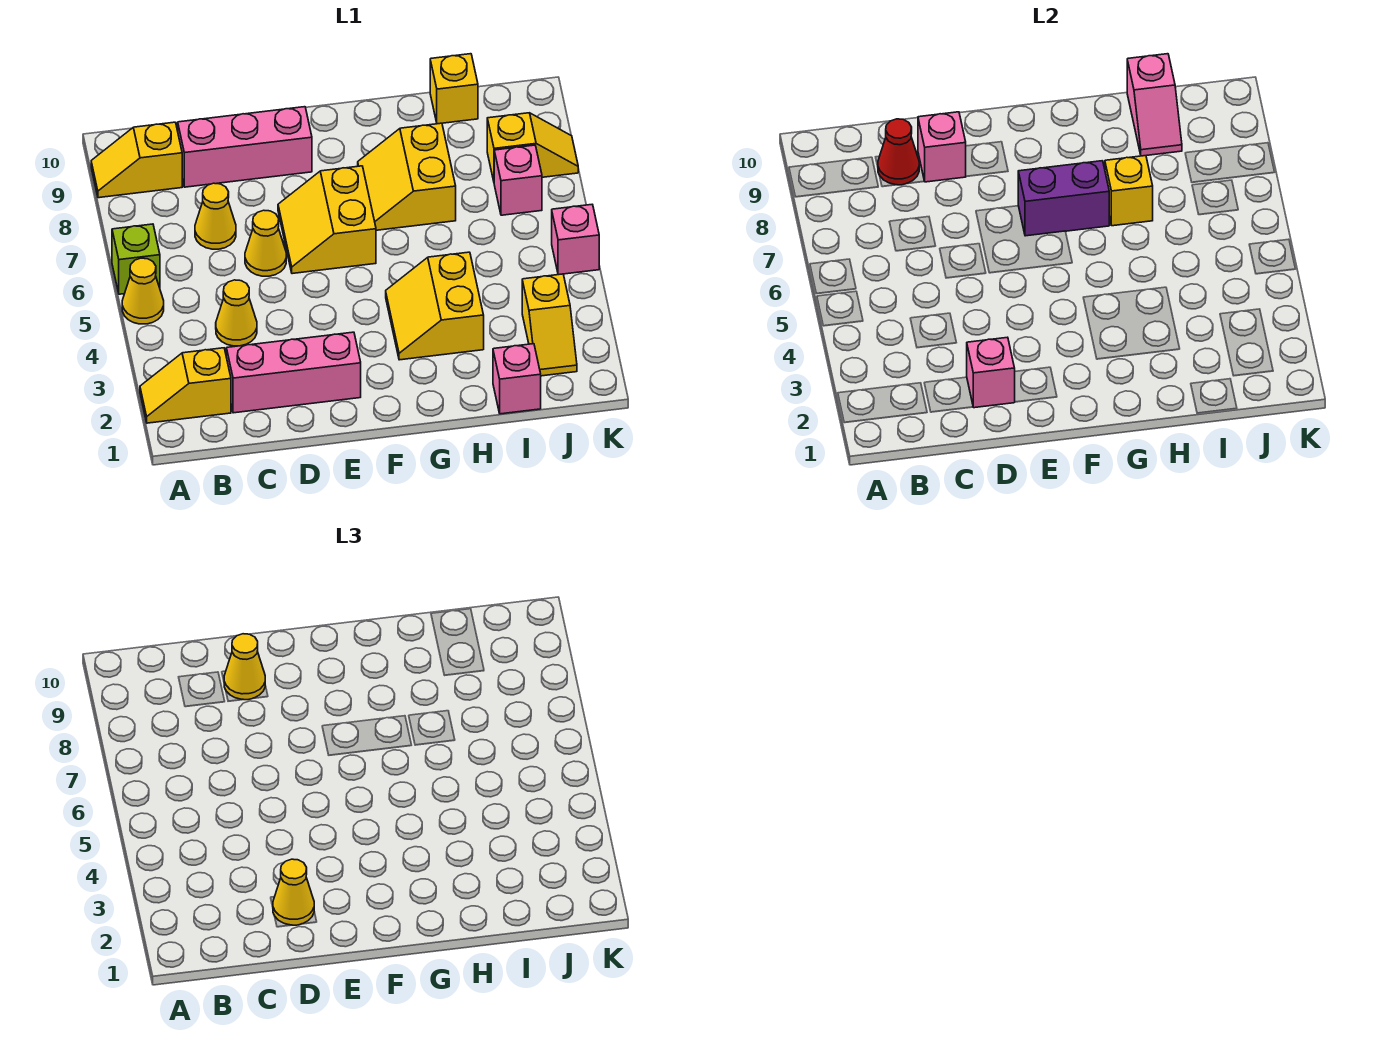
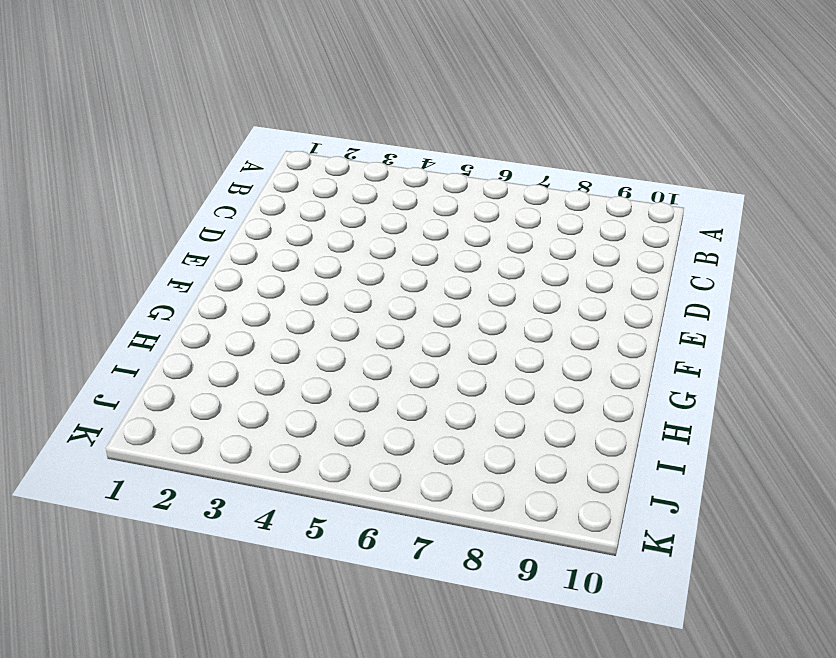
none -> yellow 1x2 slope [140,348,231,423]
none -> yellow 1x1 cone [122,258,164,324]
none -> lime 1x1 brick [112,224,160,294]

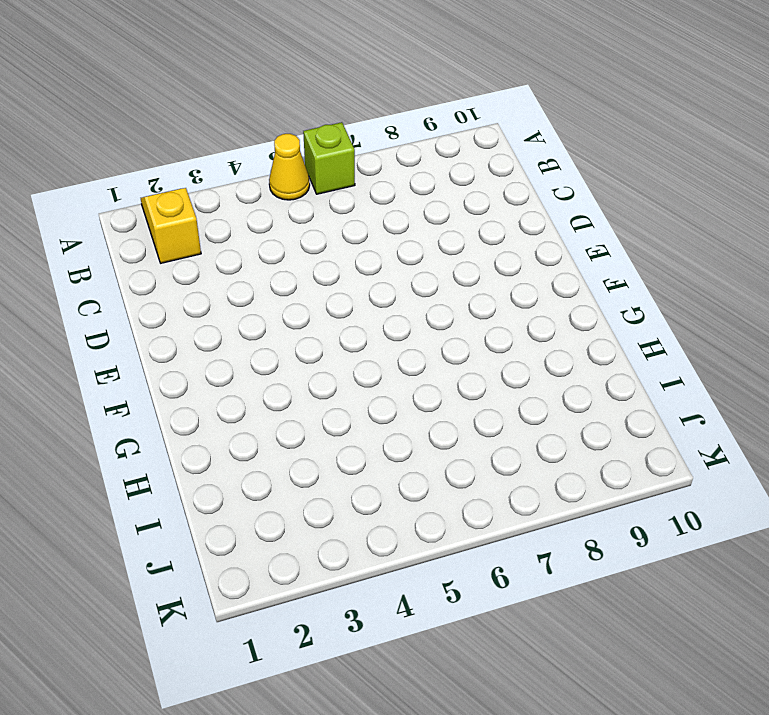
none -> yellow 1x2 slope [91,122,182,198]
none -> pink 1x3 brick [226,332,361,413]
none -> yellow 1x1 cone [216,280,257,346]

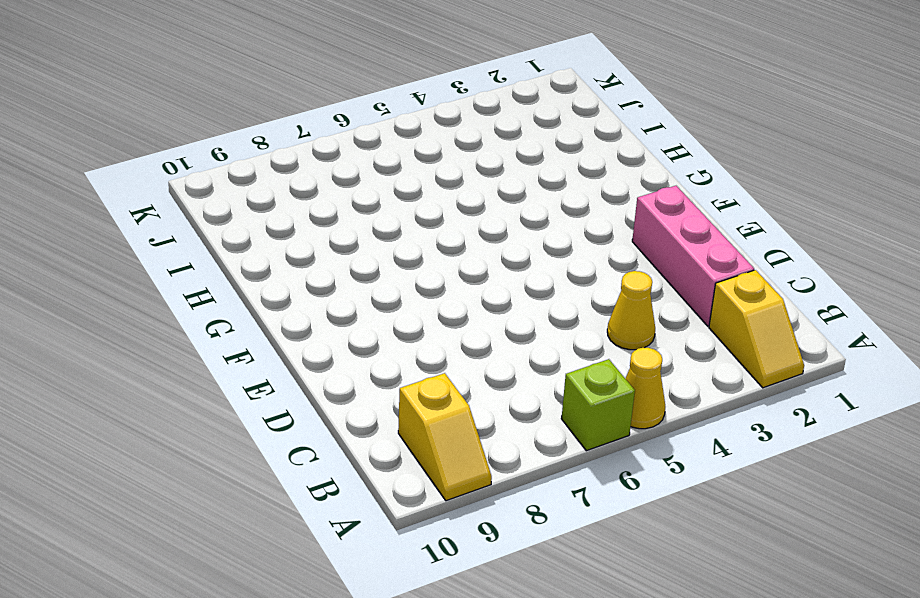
none -> yellow 1x1 cone [195,183,236,249]
none -> pink 1x3 brick [178,107,312,187]
none -> yellow 1x1 cone [245,210,286,276]

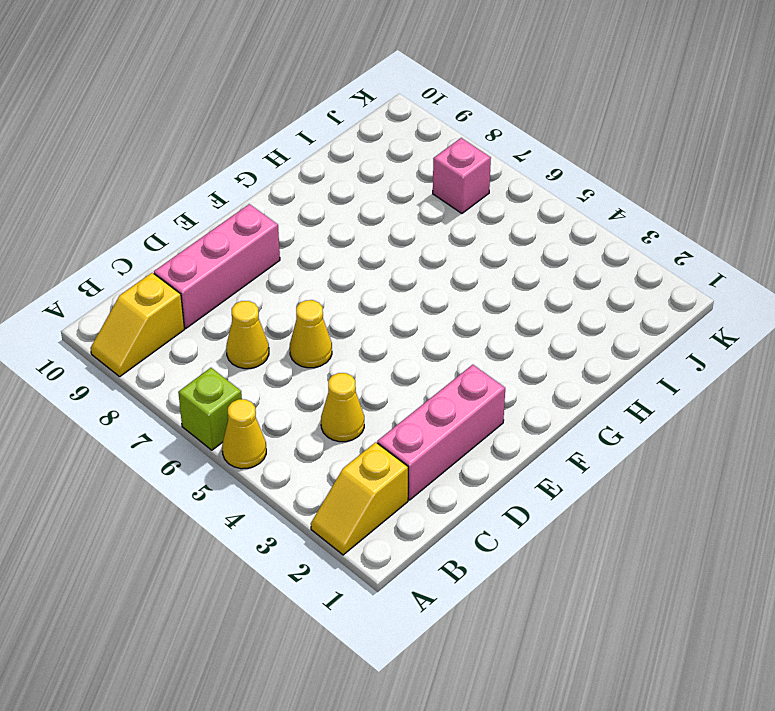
none -> yellow 2x2 slope [278,166,376,274]
none -> yellow 2x2 slope [386,252,484,360]
none -> yellow 2x2 slope [358,123,456,230]

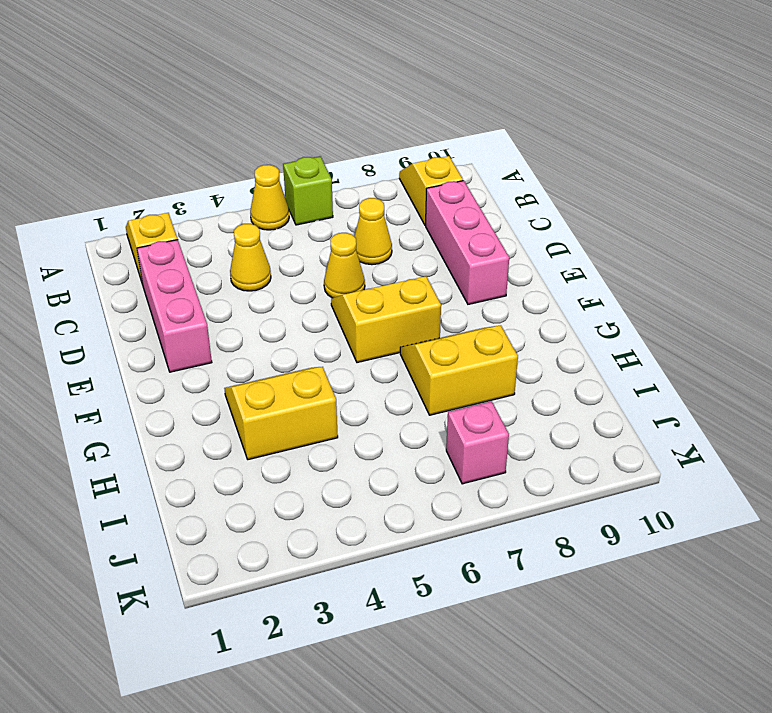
none -> pink 1x1 brick [493,344,541,414]
none -> yellow 1x1 brick [430,54,478,124]
none -> yellow 1x2 slope [522,274,577,376]

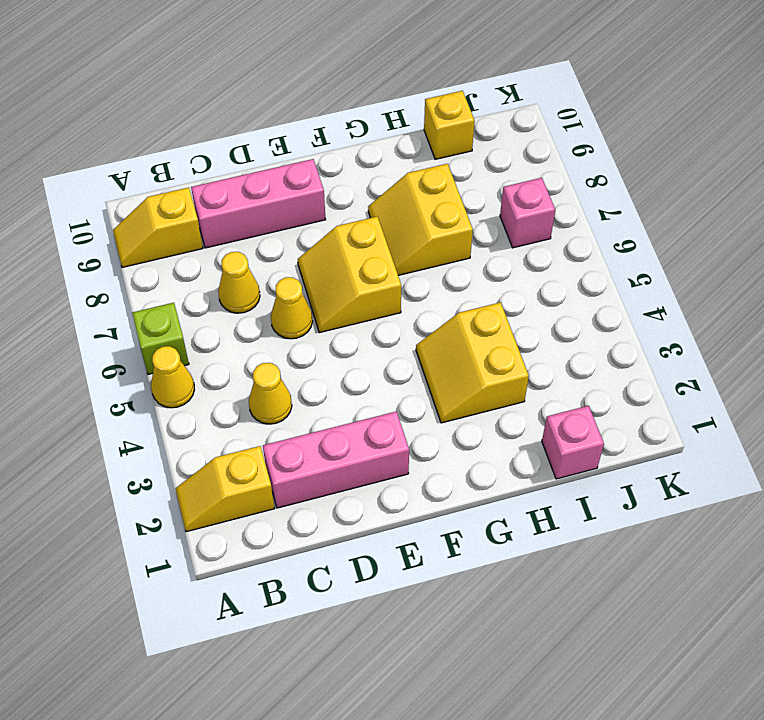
none -> yellow 1x2 slope [522,274,577,376]
none -> yellow 1x2 slope [487,113,578,181]
none -> pink 1x1 brick [552,205,599,275]

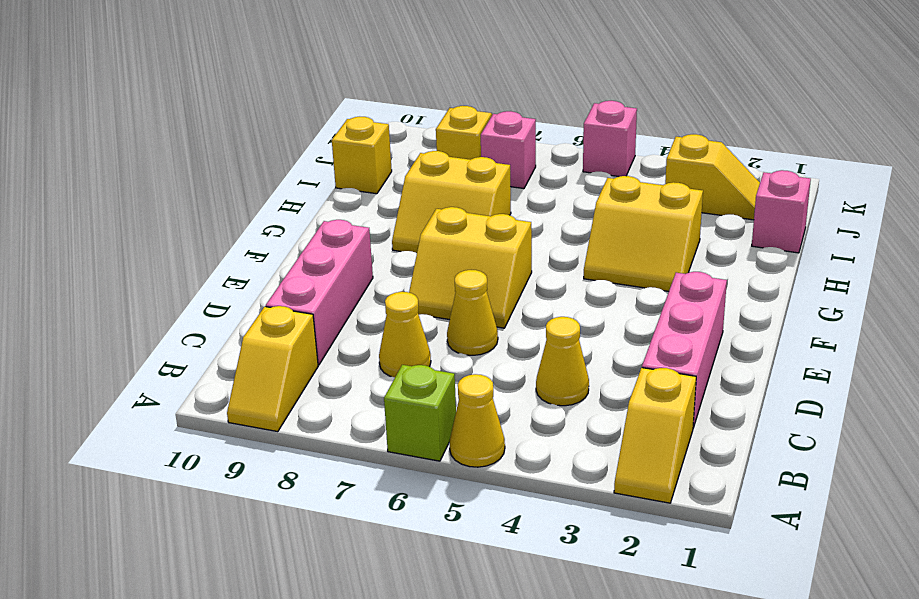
none -> red 1x1 cone [878,119,919,185]
none -> pink 1x1 brick [967,337,1015,408]
none -> pink 1x1 brick [918,112,966,182]

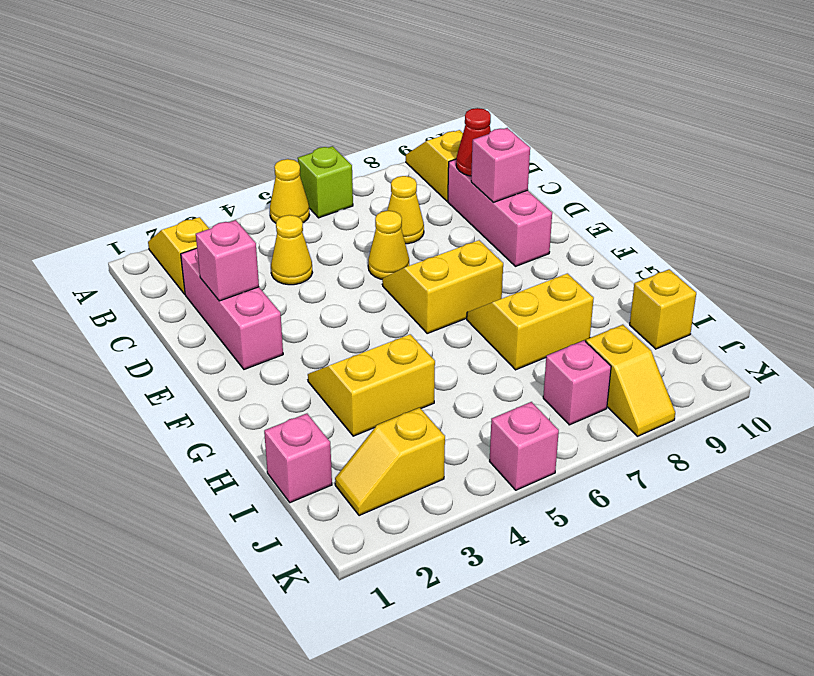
none -> purple 1x2 brick [1018,161,1109,236]
none -> yellow 1x1 brick [1105,156,1153,226]
none -> pink 1x2 slope [1127,54,1182,156]

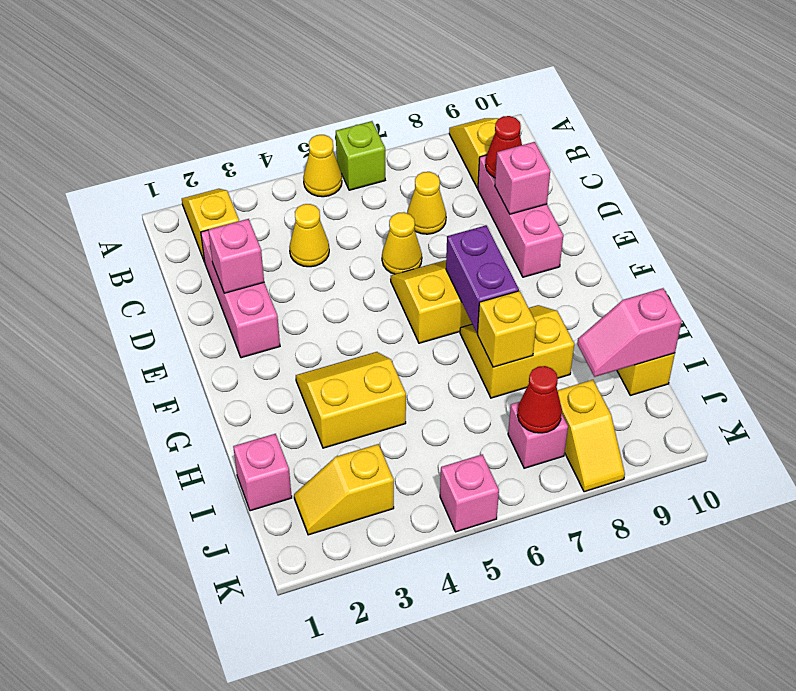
red 1x1 cone [517,366,562,433] -> none
none -> yellow 1x1 cone [273,859,314,925]
none -> yellow 1x1 cone [224,634,265,700]

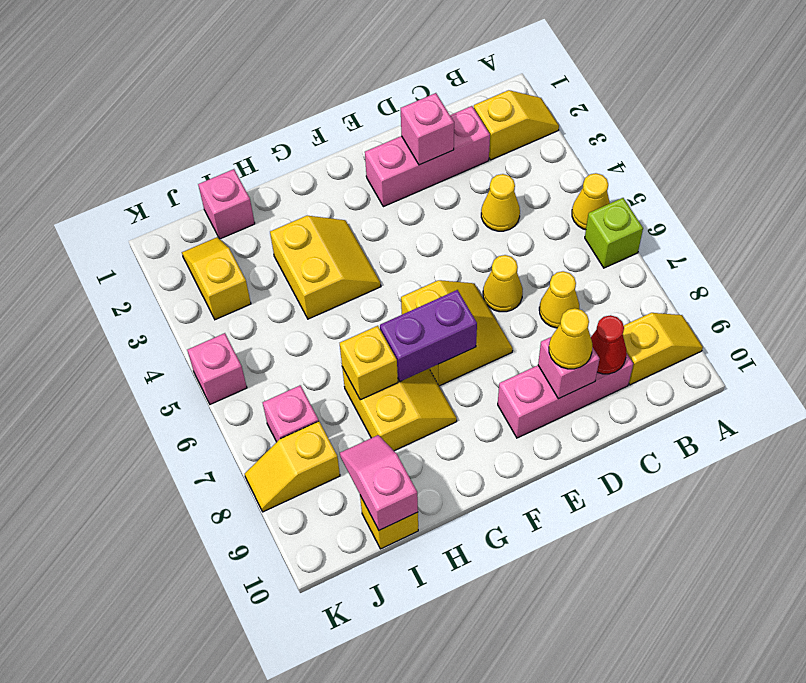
none -> yellow 1x1 cone [273,859,314,925]

